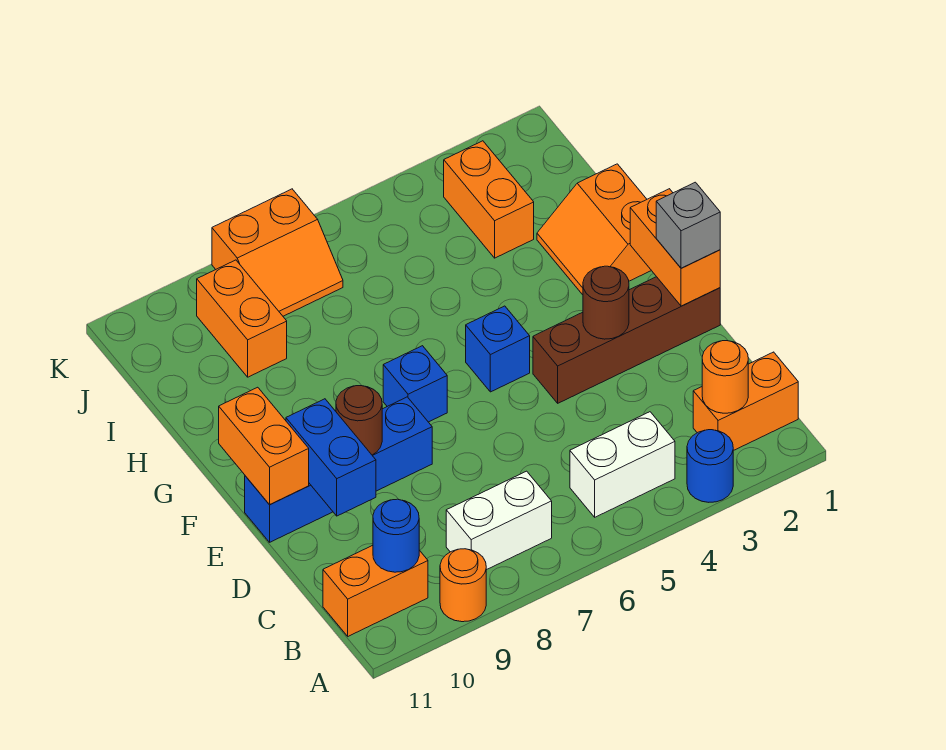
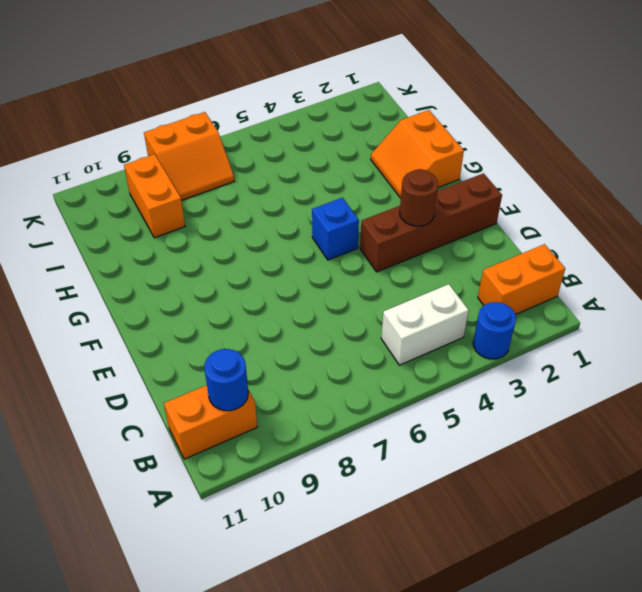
none -> orange 1x1 round brick [440,549,486,622]
none -> white 1x2 brick [446,471,552,570]
none -> blue 1x4 brick [245,397,432,542]

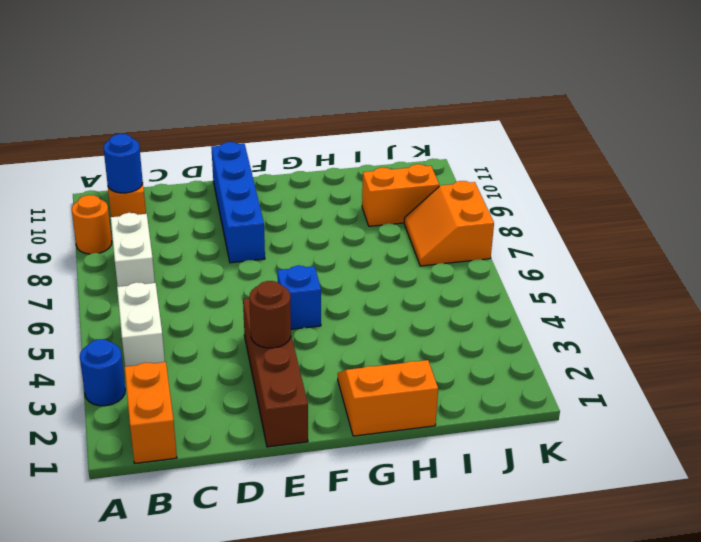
none -> blue 1x1 brick [383,346,447,422]
none -> orange 1x2 brick [444,141,534,258]
none -> orange 1x1 round brick [702,341,748,413]

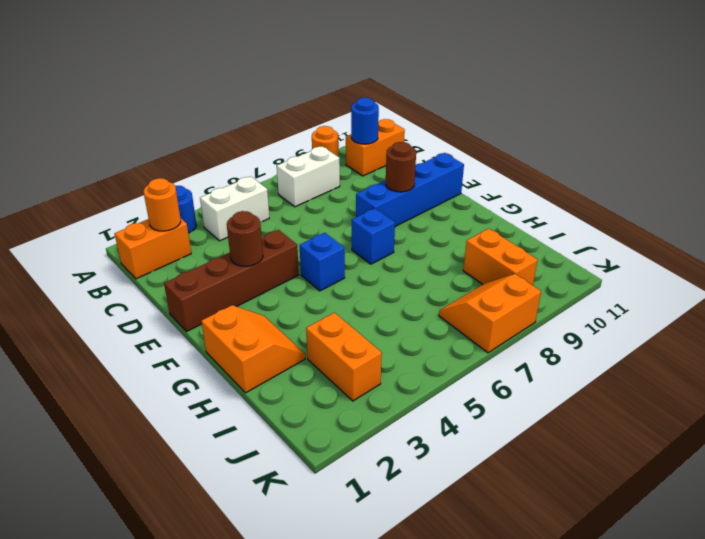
none -> blue 1x2 brick [286,399,376,516]
none -> orange 1x2 brick [630,189,720,306]
none -> orange 1x2 brick [219,387,309,505]

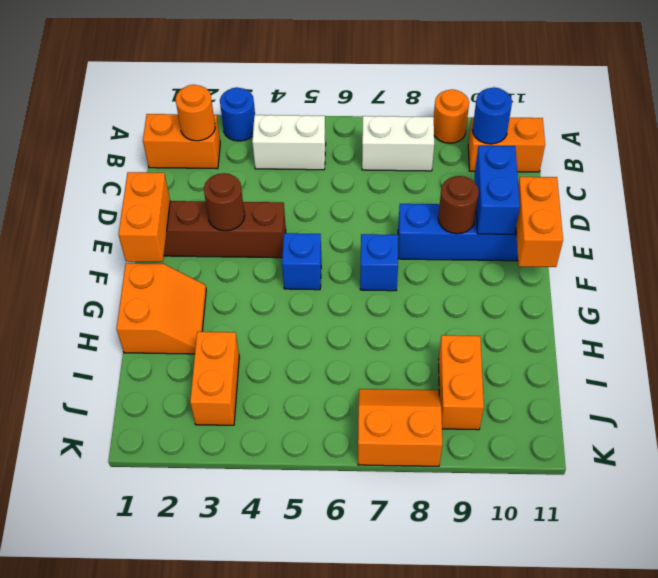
none -> grey 1x1 brick [656,182,720,268]

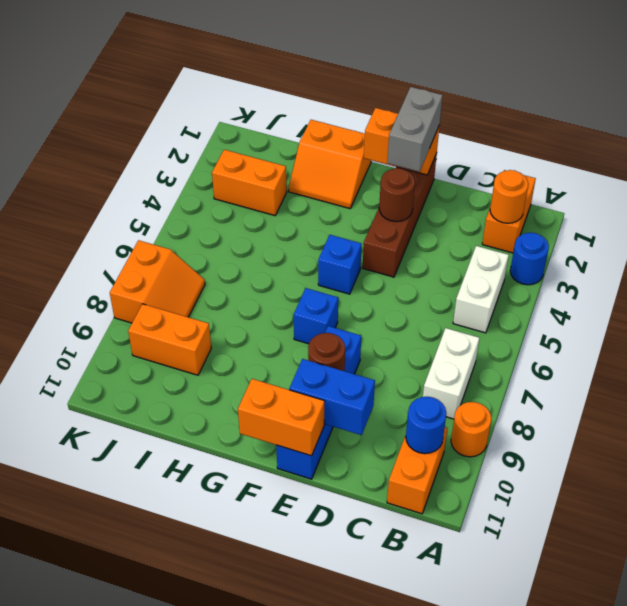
grey 1x2 brick [387,87,443,172] -> grey 1x1 brick [656,182,720,268]

